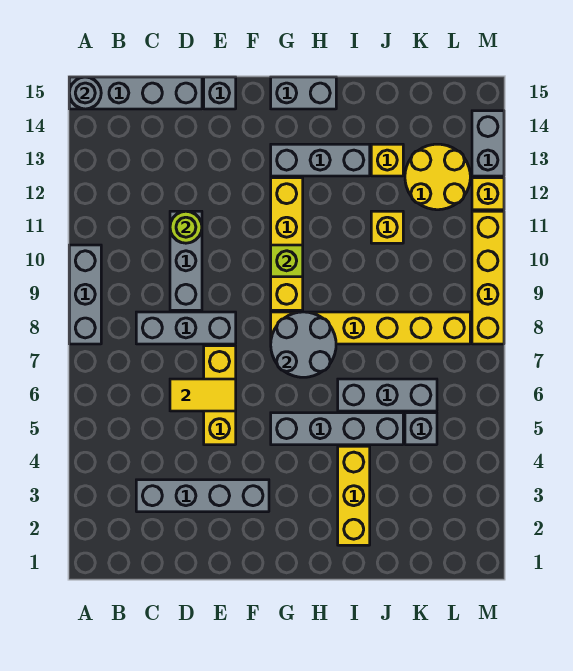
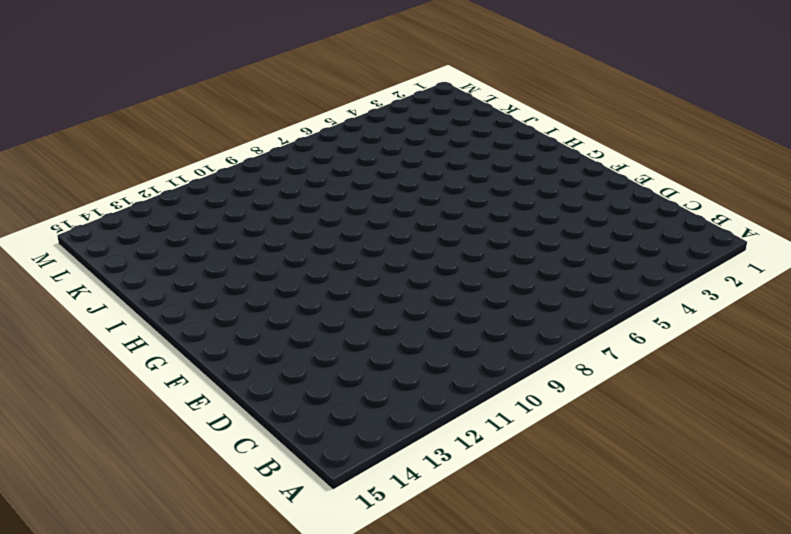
none -> grey 1x3 brick [69,245,101,344]
none -> grey 1x4 brick [69,77,202,109]
none -> grey 1x4 brick [136,480,269,512]

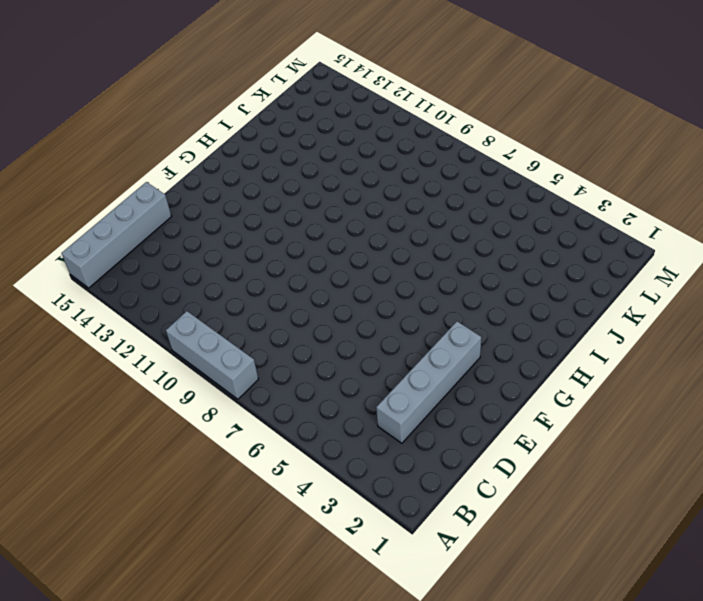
none -> grey 1x3 brick [136,312,236,344]
none -> grey 1x3 brick [170,211,202,310]
none -> yellow 1x3 brick [204,346,236,445]

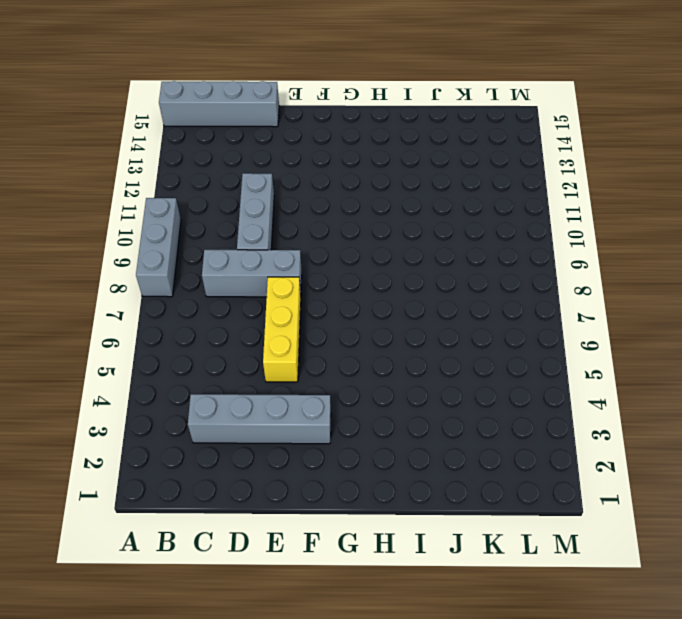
none -> grey 1x1 brick [204,77,236,109]
none -> grey 1x4 brick [271,413,403,445]
none -> yellow 1x6 brick [271,312,470,344]

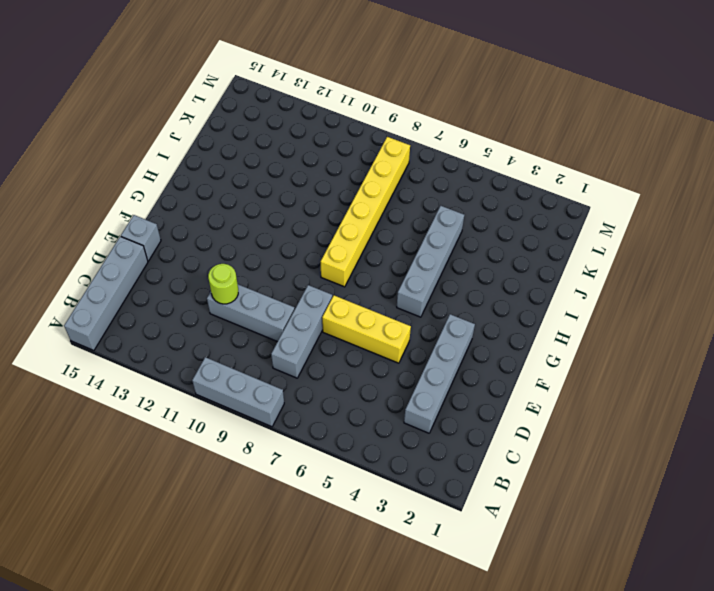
none -> yellow 1x4 brick [271,178,303,310]
none -> grey 1x3 brick [271,144,370,176]
none -> grey 1x2 brick [271,77,336,109]

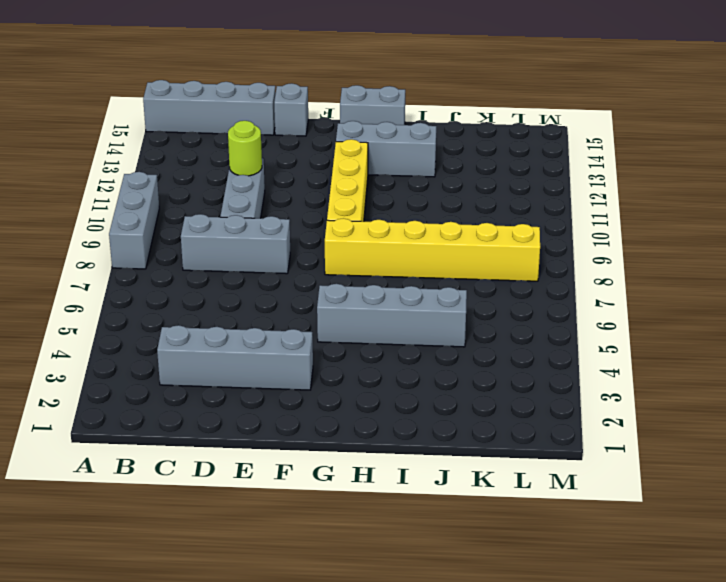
none -> yellow 1x3 brick [204,346,236,445]
none -> yellow 1x3 brick [338,446,370,545]
none -> grey 1x3 brick [338,379,437,411]

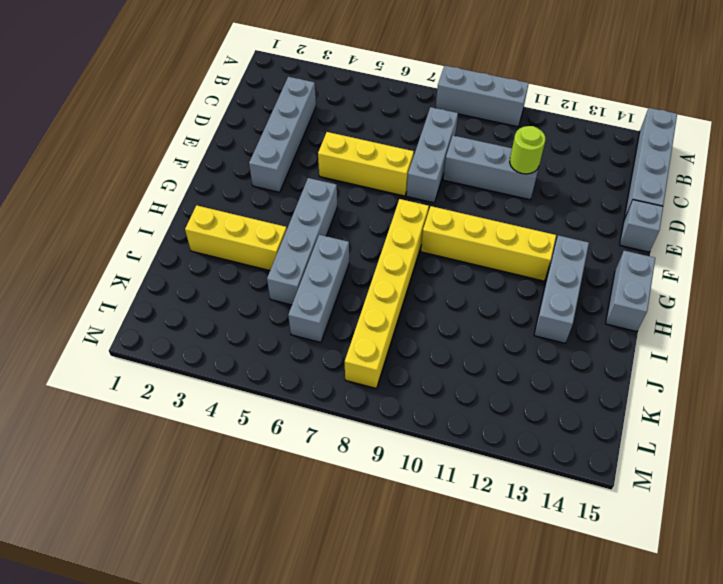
none -> yellow 1x1 brick [371,211,403,243]
none -> yellow 1x1 brick [371,144,403,176]
none -> grey 1x1 brick [405,413,437,445]

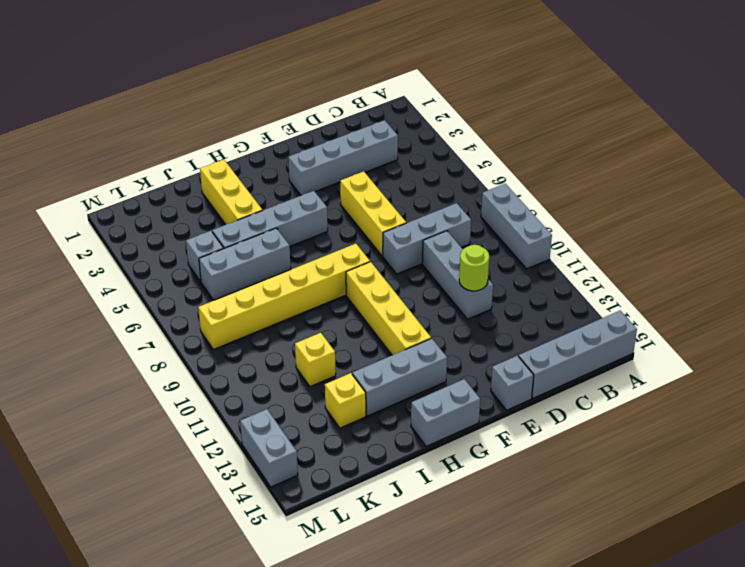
none -> yellow 2x2 round brick [405,144,470,210]
none -> yellow 1x4 brick [472,211,504,344]
none -> yellow 1x1 brick [472,178,504,210]

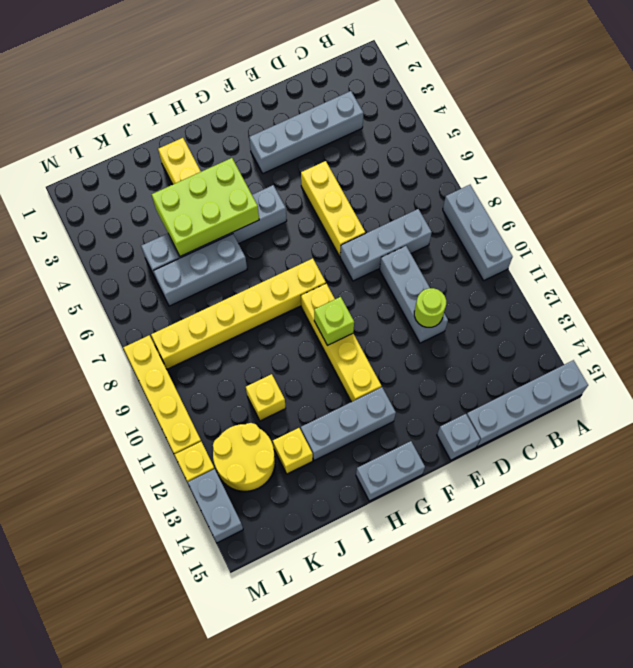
lime 2x3 brick [152,158,259,256] -> none
none -> grey 1x1 round brick [69,77,101,109]
none -> yellow 1x2 tile [170,379,236,411]
none -> grey 2x2 round brick [271,312,336,377]

